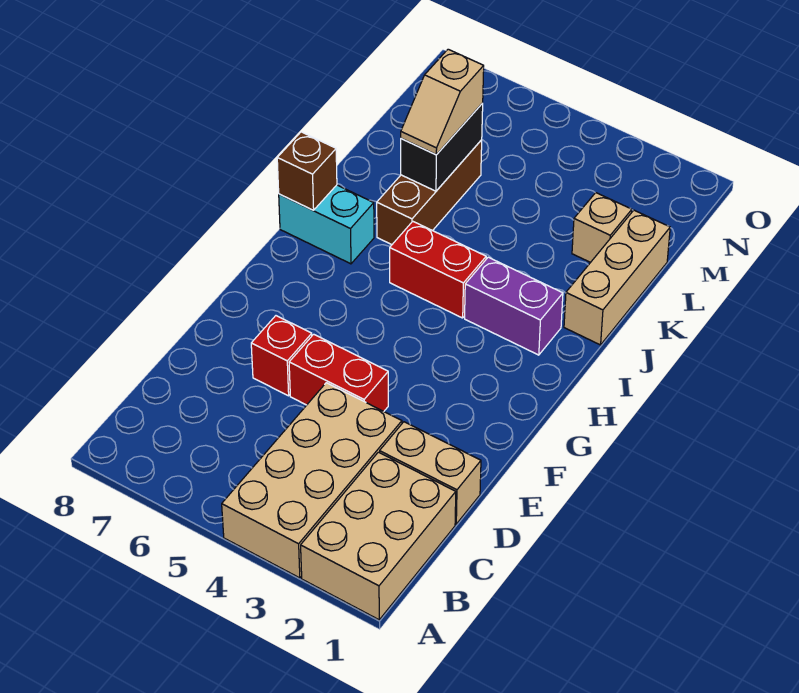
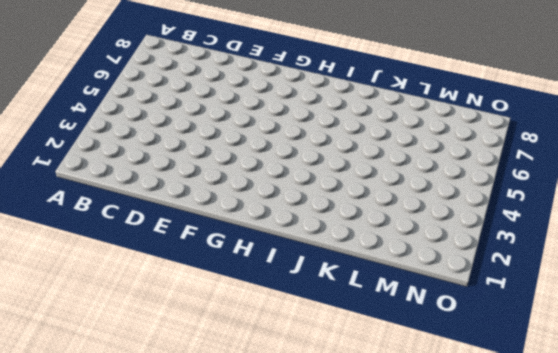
none -> tan 2x3 brick [301,452,456,620]
none -> tan 2x4 brick [222,383,402,578]
none -> tan 1x2 brick [380,422,481,524]

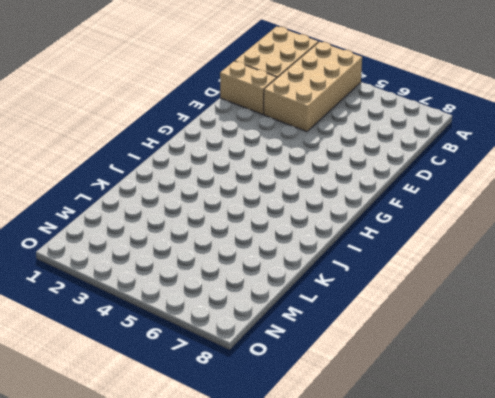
none -> red 1x2 brick [289,334,388,411]
none -> red 1x1 brick [251,316,312,396]
none -> purple 1x2 brick [465,257,563,355]

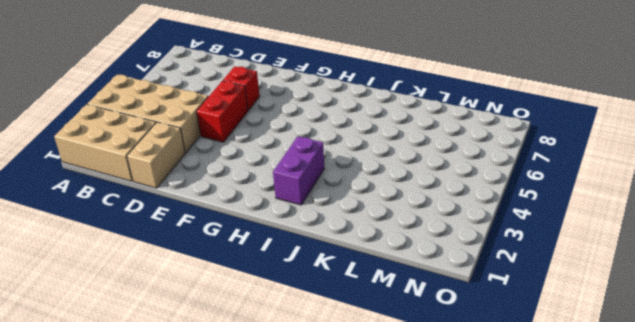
none -> red 1x2 brick [390,221,486,318]
none -> cyan 1x2 brick [279,185,374,264]
none -> tan 1x3 brick [564,210,670,345]

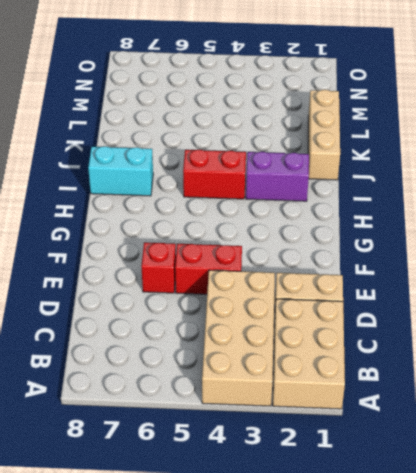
none -> brown 1x3 brick [377,140,482,245]
none -> tan 1x1 brick [572,193,632,262]
none -> brown 1x1 brick [277,132,337,210]

